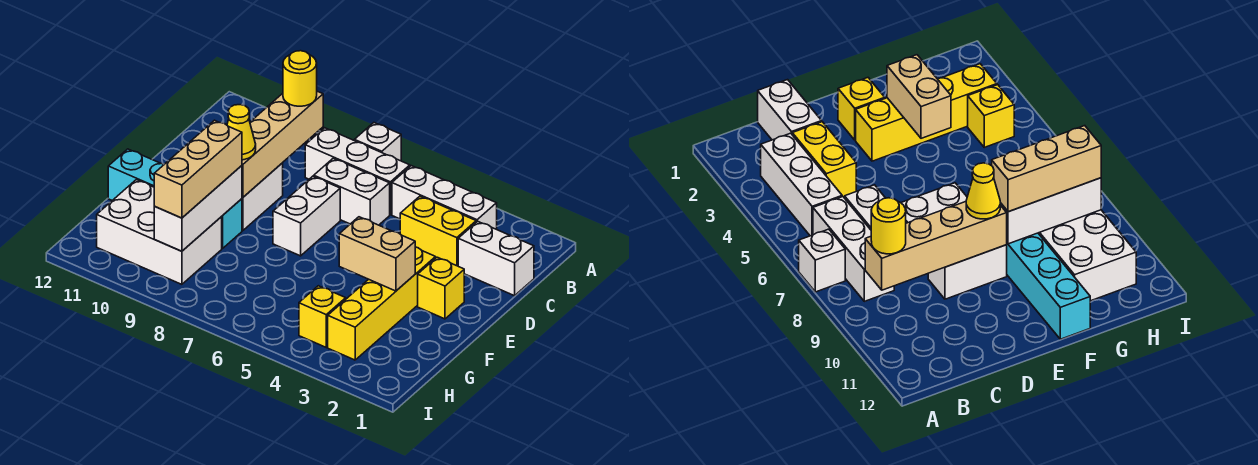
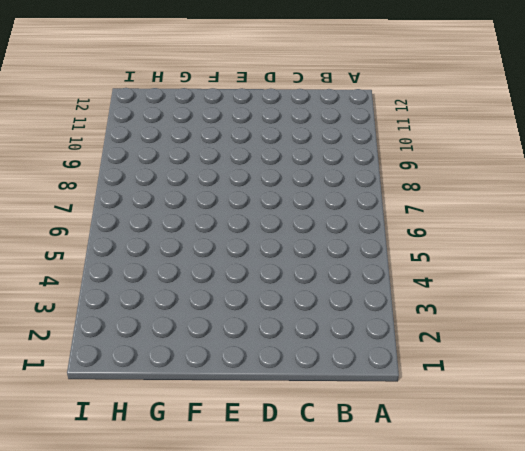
none -> white 1x1 brick [354,123,401,161]
none -> white 1x3 brick [392,166,497,229]
none -> white 1x3 brick [305,128,410,215]

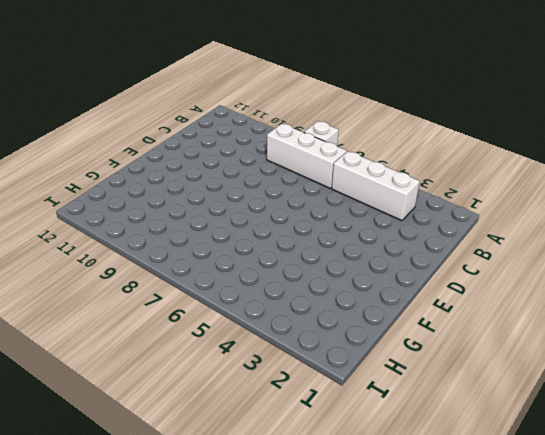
none -> white 1x2 brick [458,221,534,296]
none -> yellow 1x2 brick [400,196,476,266]
none -> white 1x2 brick [314,158,390,225]

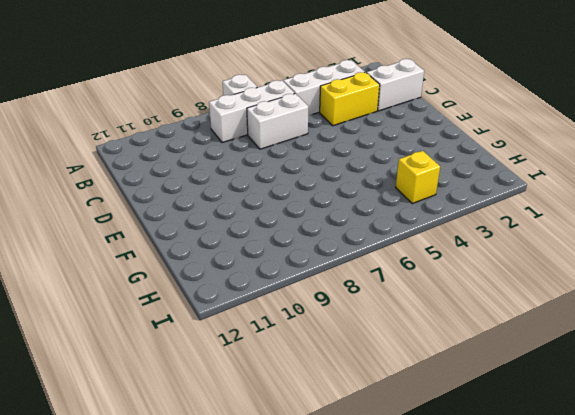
none -> white 1x2 brick [273,176,340,256]
none -> white 1x2 brick [242,163,283,231]
none -> yellow 1x1 brick [418,257,464,319]

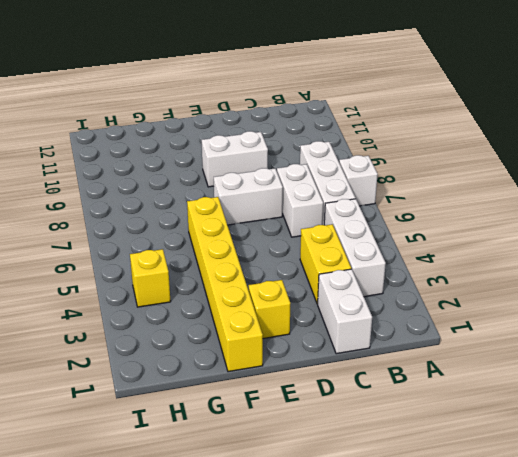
yellow 1x6 brick [187,197,263,372] -> yellow 1x4 brick [328,247,436,360]
none -> cyan 1x4 brick [108,149,242,249]
none -> white 2x3 brick [97,180,222,284]
none -> tan 1x4 brick [242,91,323,198]

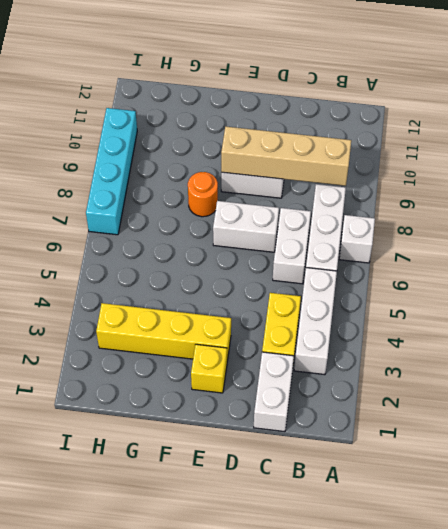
orange 1x1 round brick [188,172,218,217] -> none
cyan 1x4 brick [86,108,137,235] -> cyan 1x4 brick moved to [108,149,242,249]
none -> white 2x3 brick [97,180,222,284]
none -> yellow 1x1 brick [299,286,346,347]
none -> tan 1x2 brick [339,217,415,291]

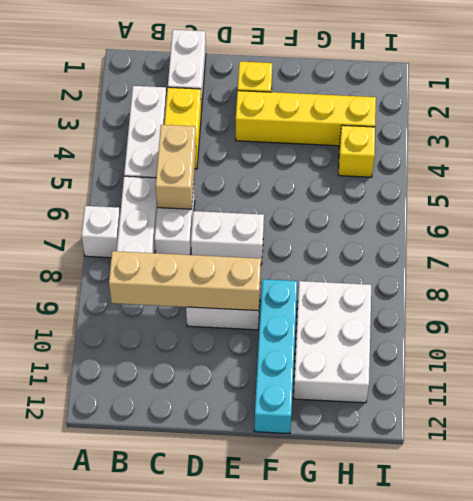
tan 1x2 brick [156,125,196,209] -> tan 1x2 brick moved to [339,217,415,291]
none -> white 1x3 brick [154,166,242,251]
none -> yellow 1x1 round brick [283,51,317,106]
none -> yellow 1x1 cone [227,105,256,160]

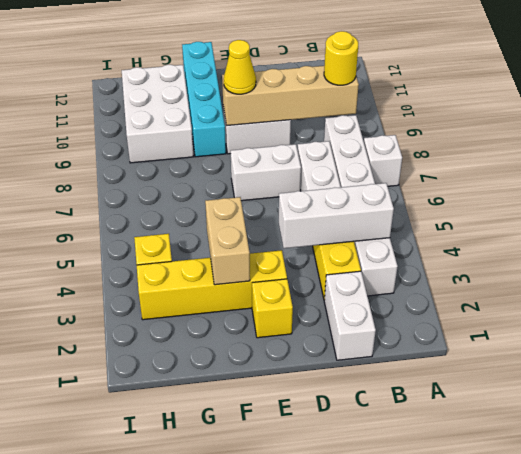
white 1x3 brick [279,183,394,248] -> white 1x3 brick moved to [154,166,242,251]
none -> tan 1x3 brick [154,120,242,218]

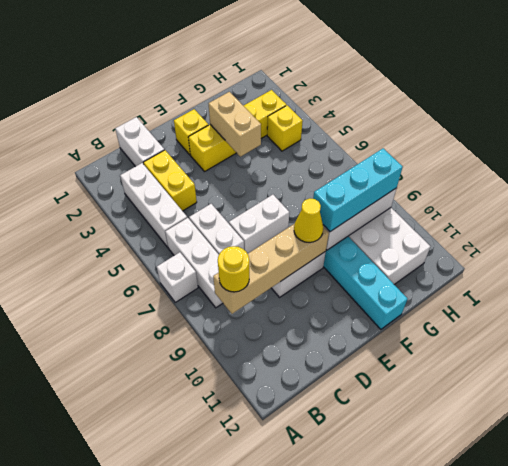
cyan 1x3 brick [313,148,403,232] -> tan 1x3 brick [154,120,242,218]

